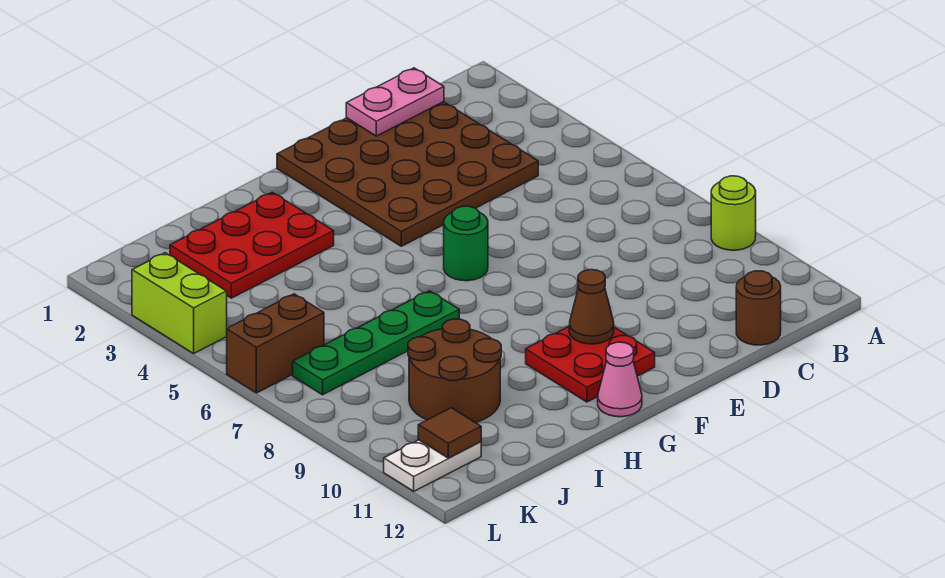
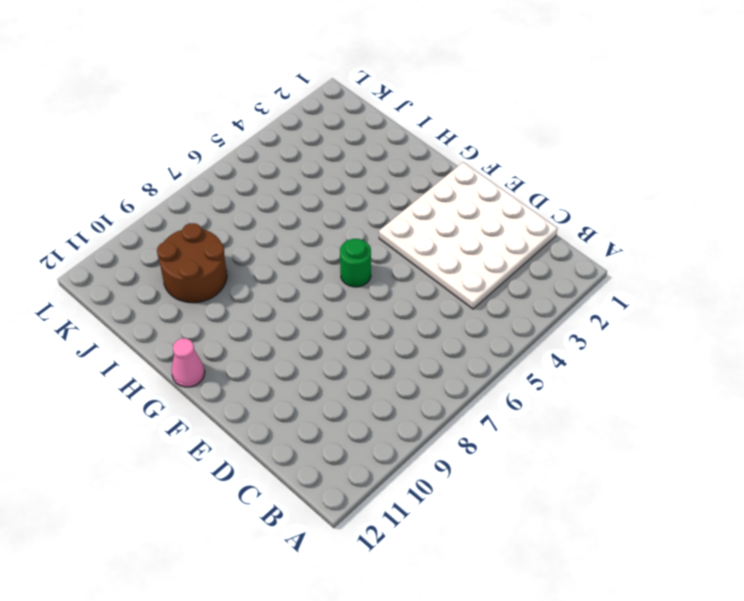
white 4x4 plate [379,162,558,309] -> brown 4x4 plate [277,102,538,246]
none -> lime 1x1 round brick [711,176,756,250]
none -> brown 1x1 round brick [736,271,781,345]
none -> red 2x2 plate [526,327,655,402]

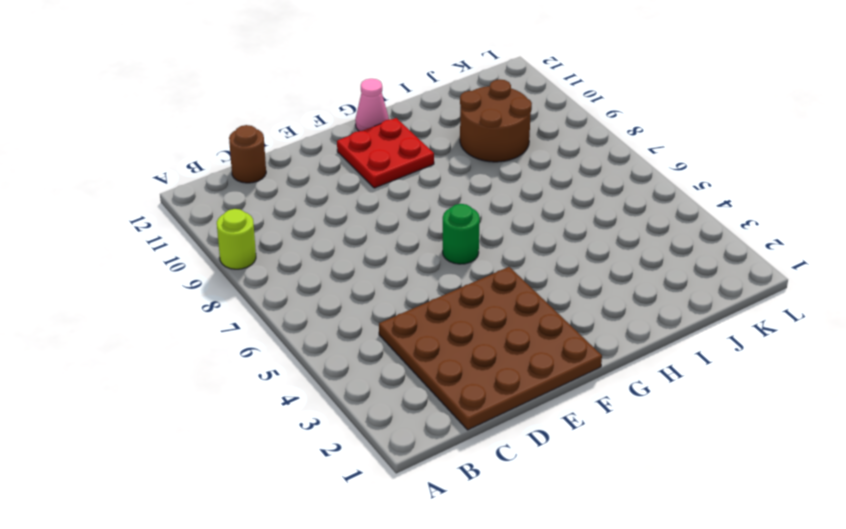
none -> red 2x3 plate [170,192,334,298]
none -> green 1x4 plate [293,291,459,395]
none -> brown 1x2 brick [227,294,324,393]

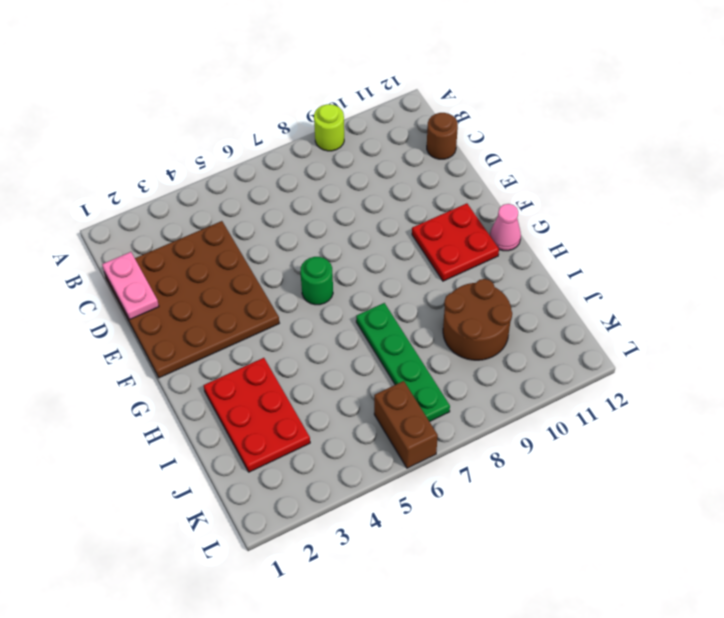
none -> white 1x2 plate [384,440,481,491]
none -> lime 1x2 brick [132,253,227,354]
none -> brown 1x1 cone [569,270,614,344]

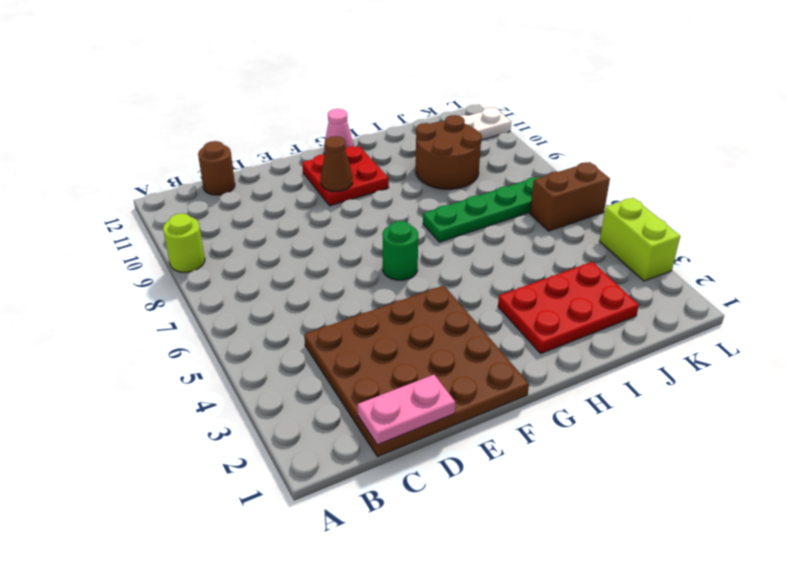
none -> brown 1x1 tile [418,408,481,458]

